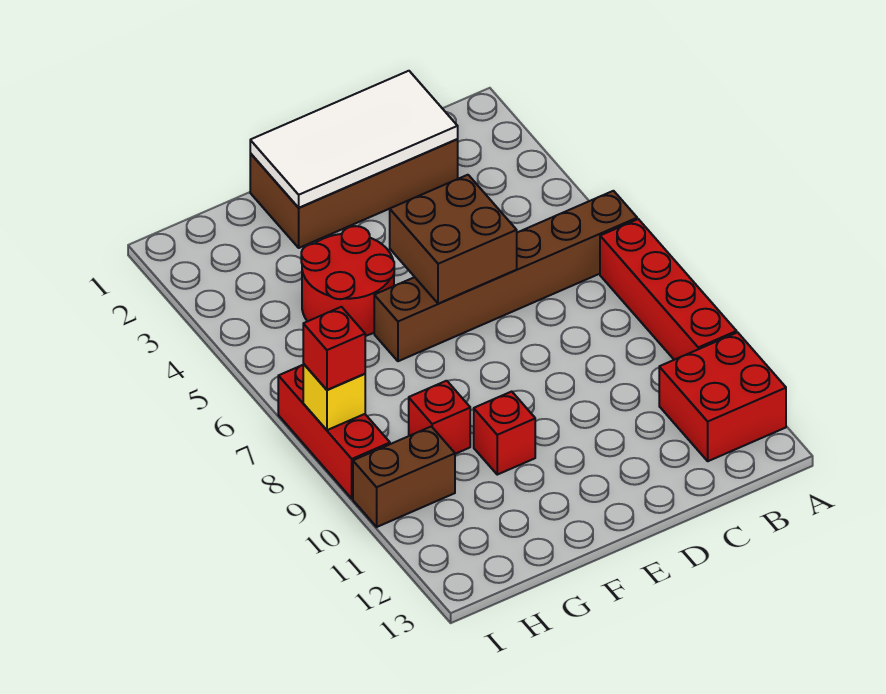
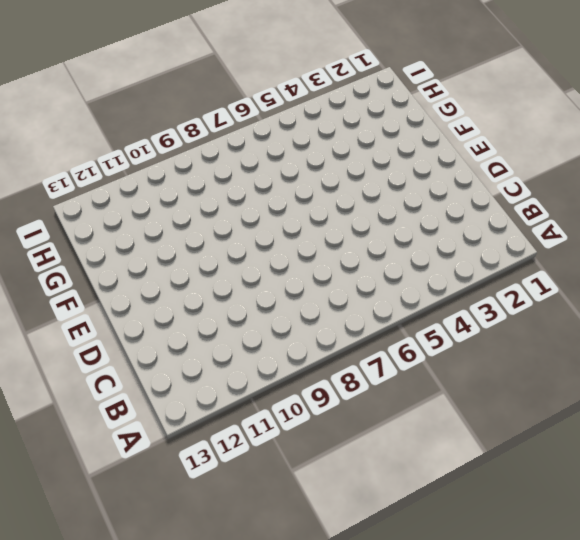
none -> brown 1x6 brick [374,191,637,361]
none -> red 1x4 brick [600,219,737,360]
none -> red 2x2 brick [659,332,786,461]

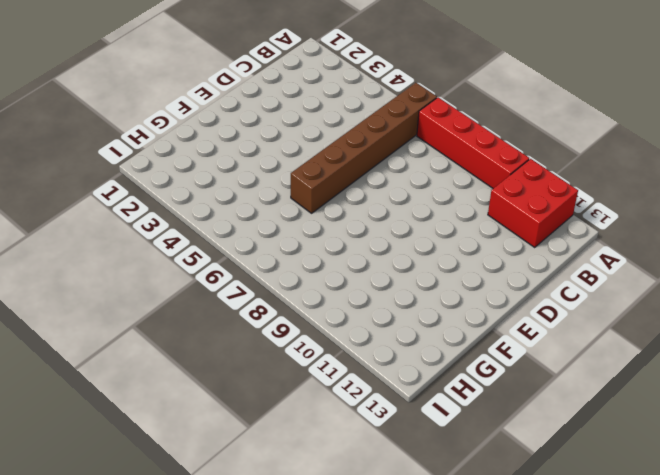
none -> brown 2x4 brick [250,139,458,248]
none -> red 2x2 round brick [301,226,394,336]
none -> red 1x1 brick [474,392,535,475]

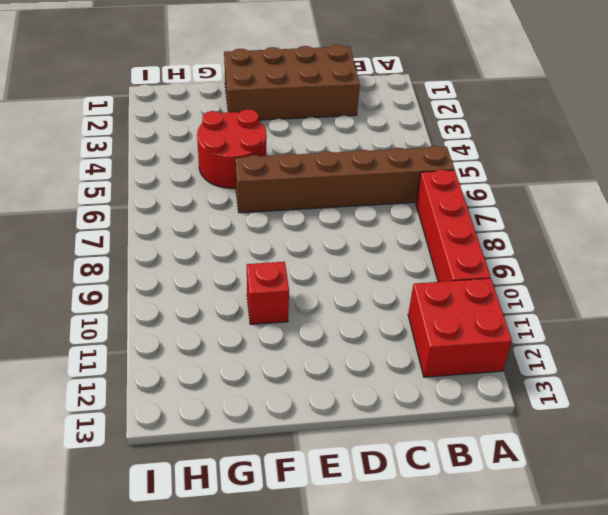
none -> red 1x1 brick [409,381,470,454]
none -> brown 1x2 brick [353,426,455,527]
none -> red 1x3 brick [278,365,390,499]

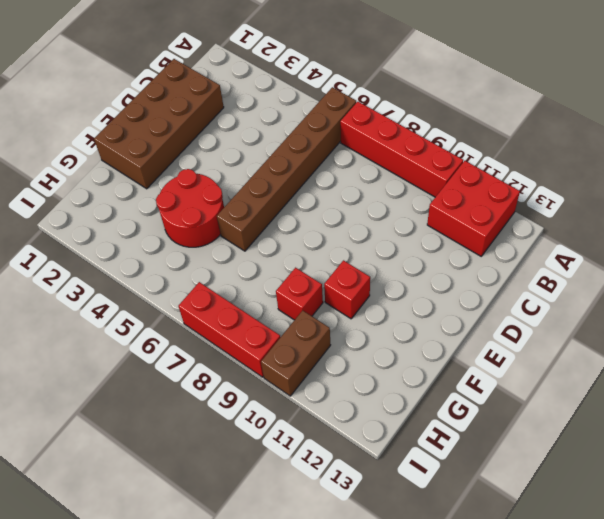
none -> white 2x4 tile [250,71,458,208]
none -> brown 2x2 brick [390,175,517,304]
none -> yellow 1x1 brick [303,364,365,430]

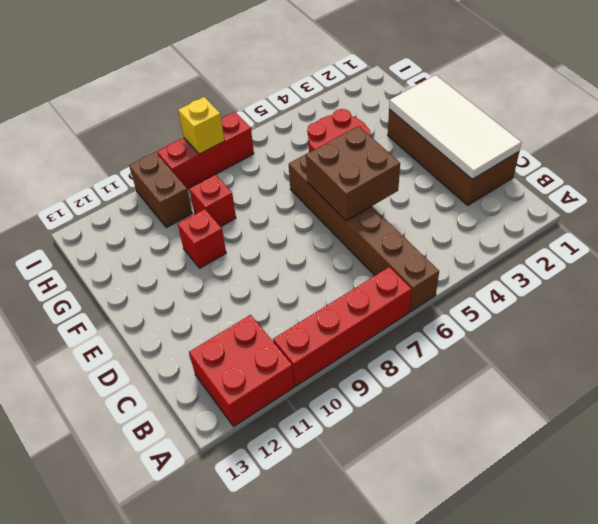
none -> red 1x1 brick [303,307,365,390]

